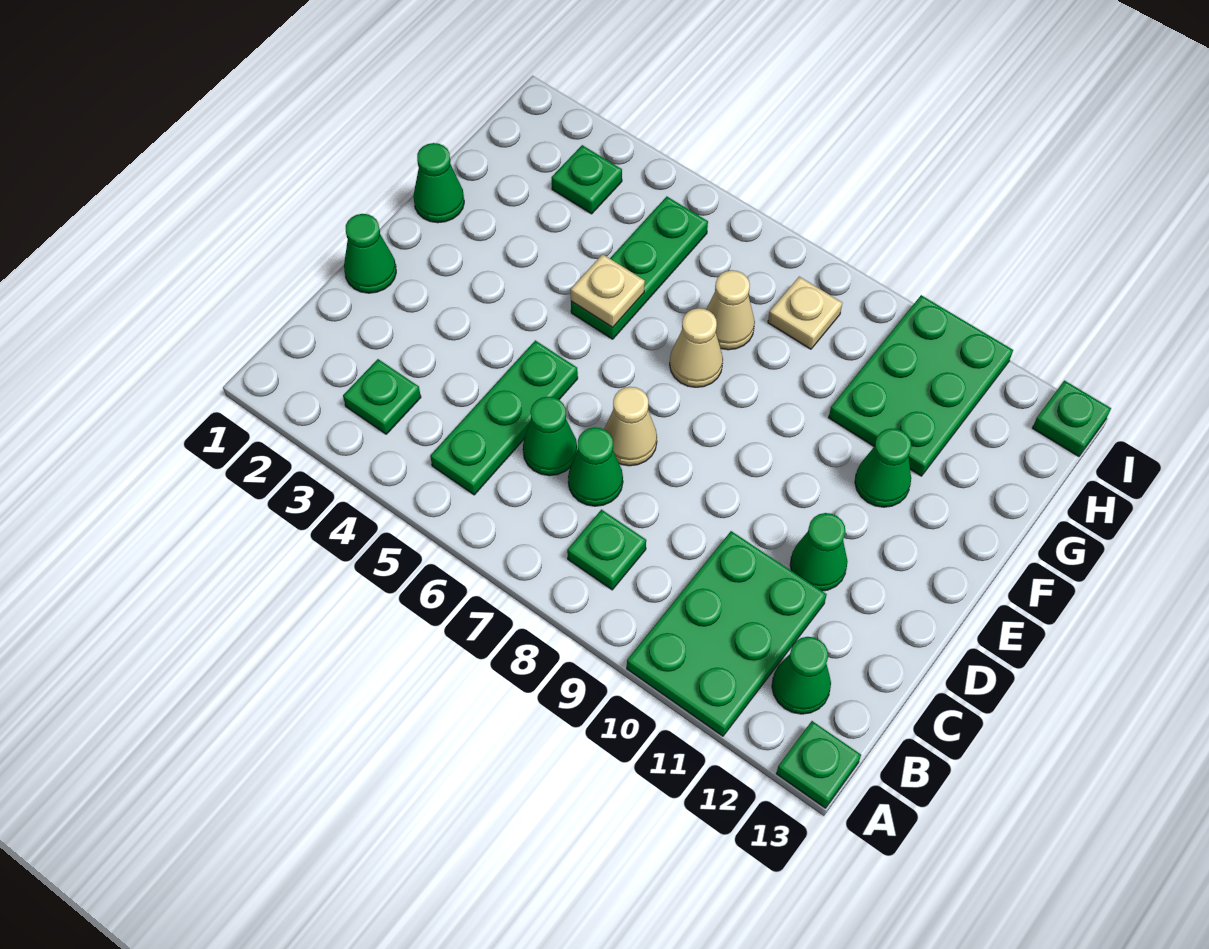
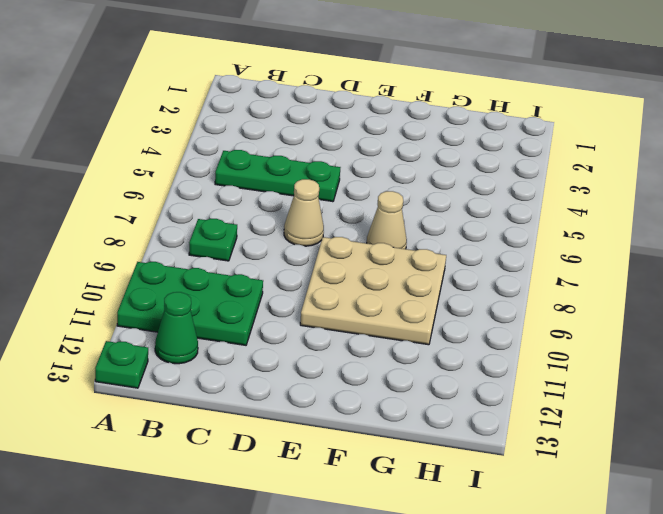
tan 3x3 plate [300,237,446,345] -> green 2x3 plate [829,295,1013,476]
none -> green 1x1 plate [343,359,421,434]
none -> green 1x1 cone [523,397,577,476]
none -> green 1x1 cone [568,427,623,506]

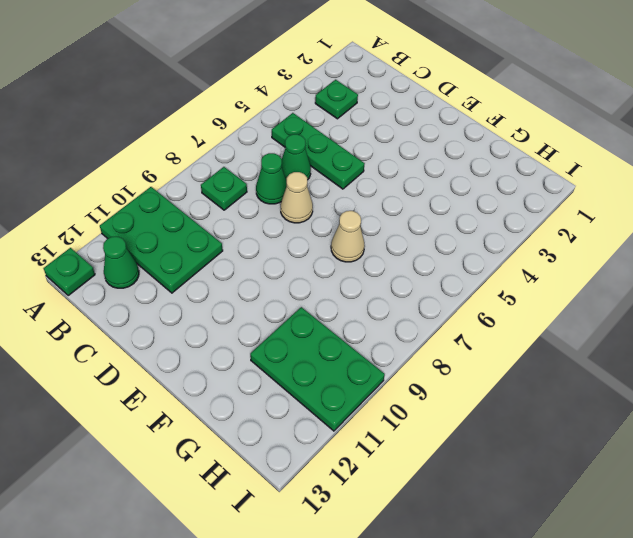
none -> green 1x1 cone [344,214,396,293]
none -> green 1x1 cone [790,513,848,591]
none -> green 1x1 cone [413,143,464,223]

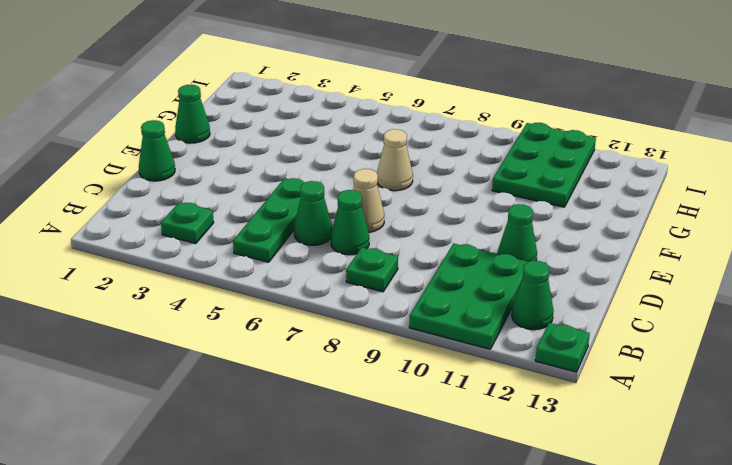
none -> green 1x3 plate [571,197,708,339]
none -> green 1x1 cone [855,428,911,507]
none -> tan 1x1 cone [706,270,755,350]

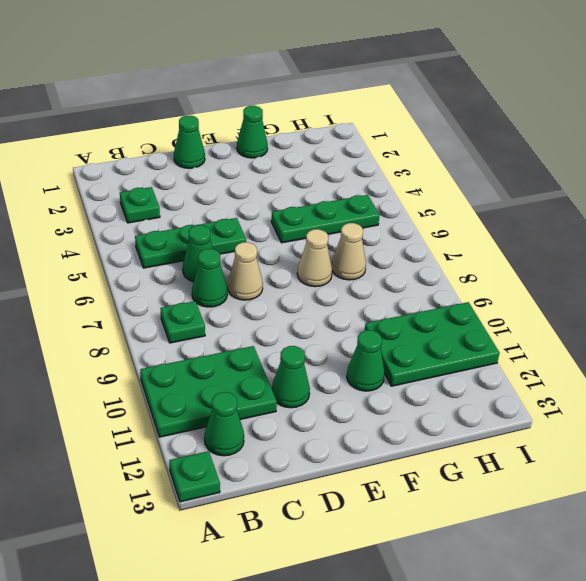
none -> green 1x1 plate [551,145,622,214]
none -> tan 1x1 plate [768,277,842,349]
none -> green 1x1 plate [1033,381,1111,456]

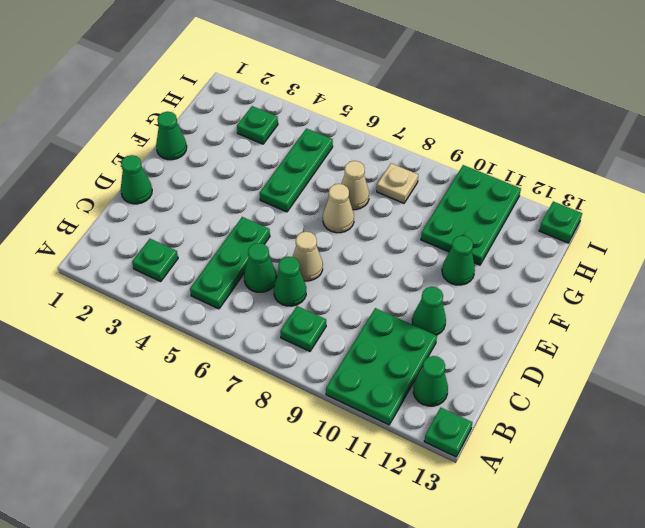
none -> tan 1x1 plate [571,254,645,327]

